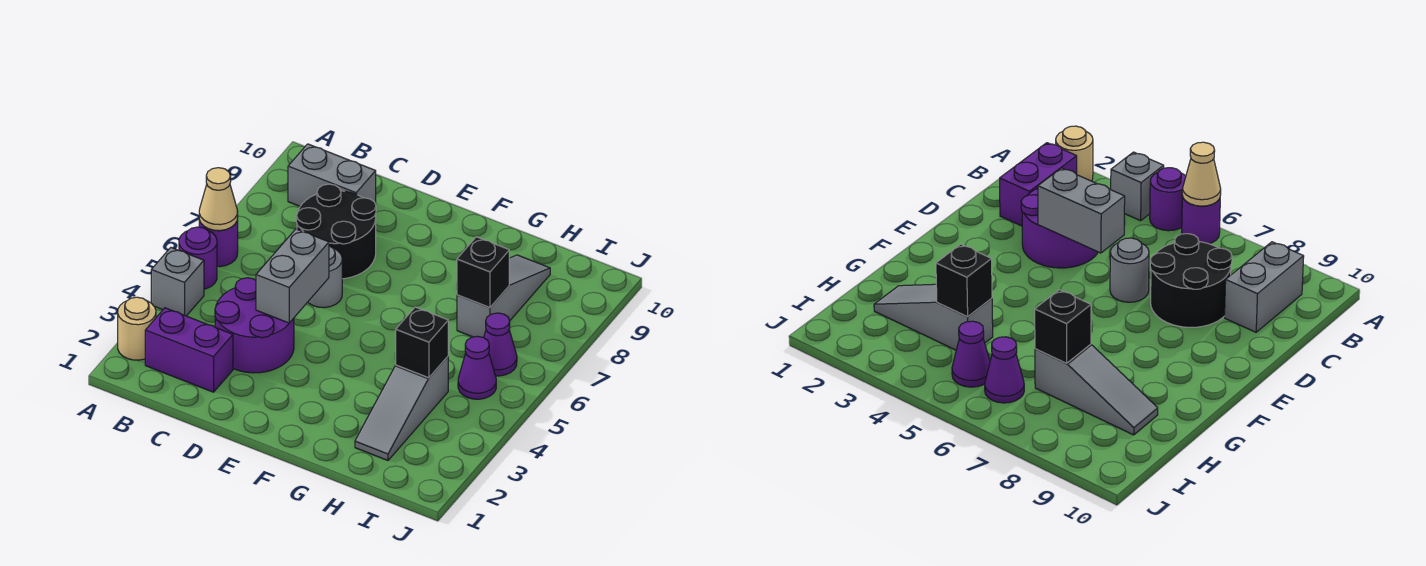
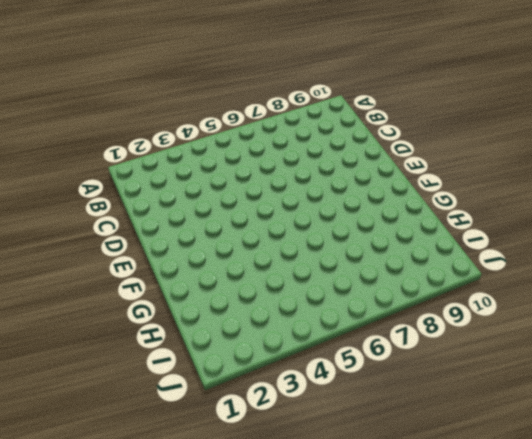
none -> tan 1x1 round brick [118,297,156,360]
none -> grey 1x1 brick [151,248,204,316]
none -> purple 1x1 round brick [179,227,217,289]

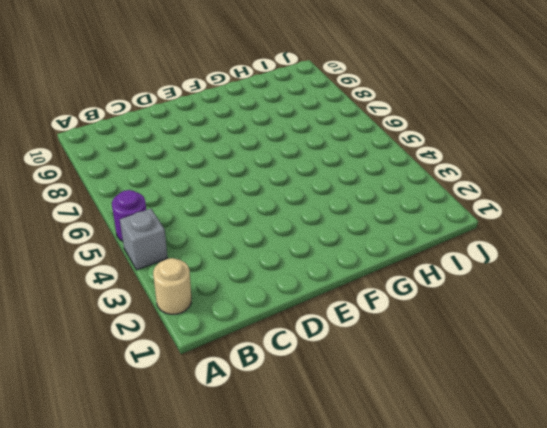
none -> purple 1x1 round brick [199,218,238,267]
none -> purple 1x2 brick [145,308,233,392]
none -> grey 1x2 brick [288,144,376,206]

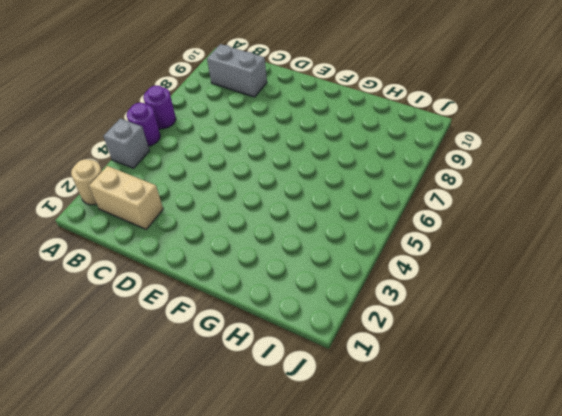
tan 1x2 brick [89,166,163,229] -> purple 1x2 brick [145,308,233,392]
none -> purple 2x2 round brick [215,278,294,373]
none -> black 2x2 round brick [296,184,376,279]
none -> grey 1x1 round brick [308,246,342,308]

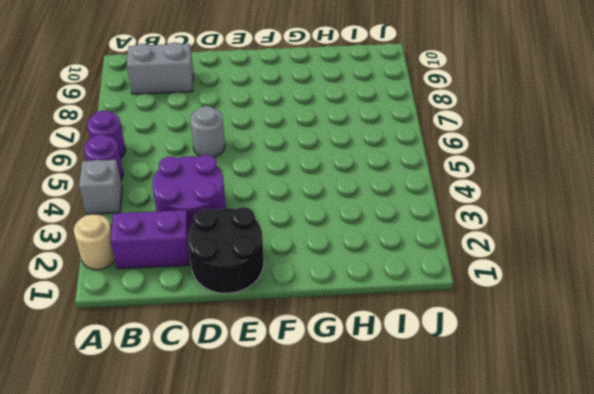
black 2x2 round brick [188,207,264,293] -> black 2x2 round brick moved to [296,184,376,279]
none -> grey 1x3 slope [355,357,448,460]
none -> grey 1x3 slope [457,255,550,337]
none -> purple 1x1 cone [458,336,496,399]

